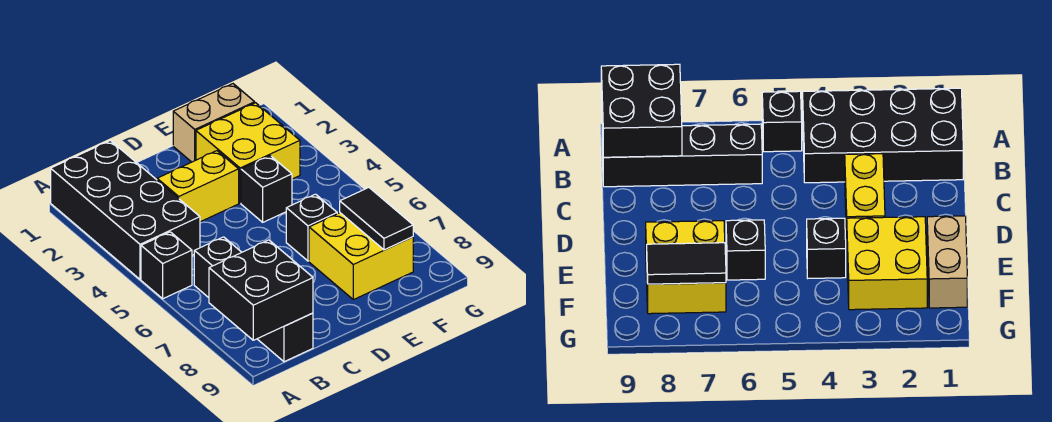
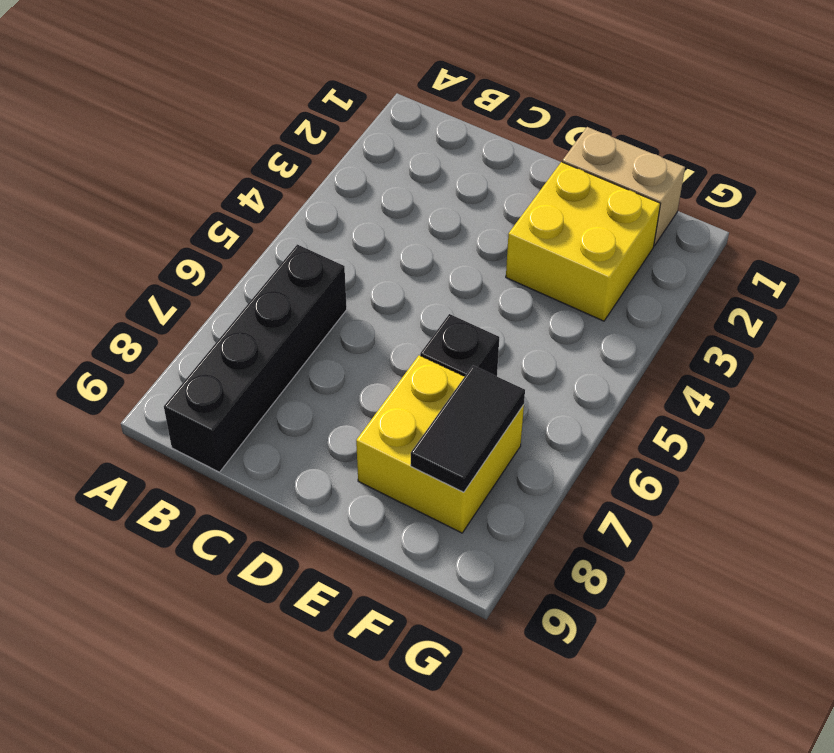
none -> black 2x4 brick [51,140,200,279]
none -> black 1x1 brick [141,232,192,299]

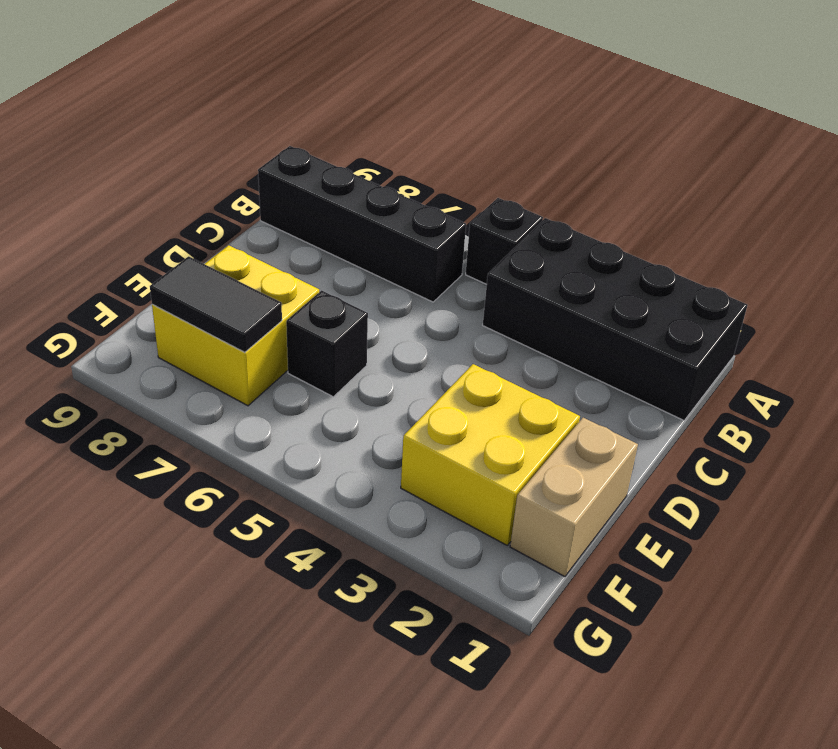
none -> yellow 1x2 brick [157,151,239,222]
none -> black 1x1 brick [241,156,292,222]

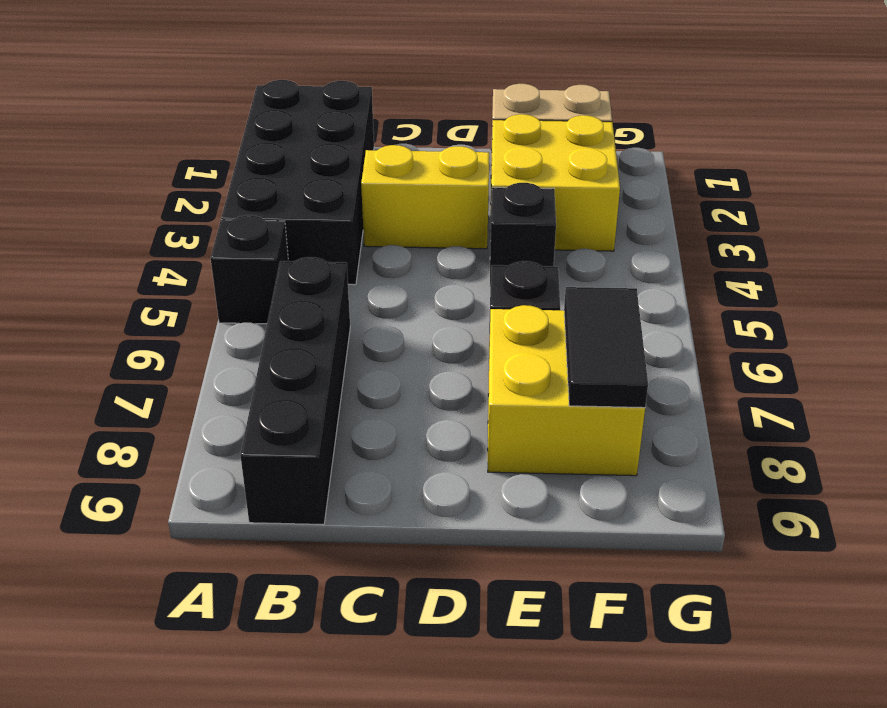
none -> black 2x2 brick [209,240,313,340]

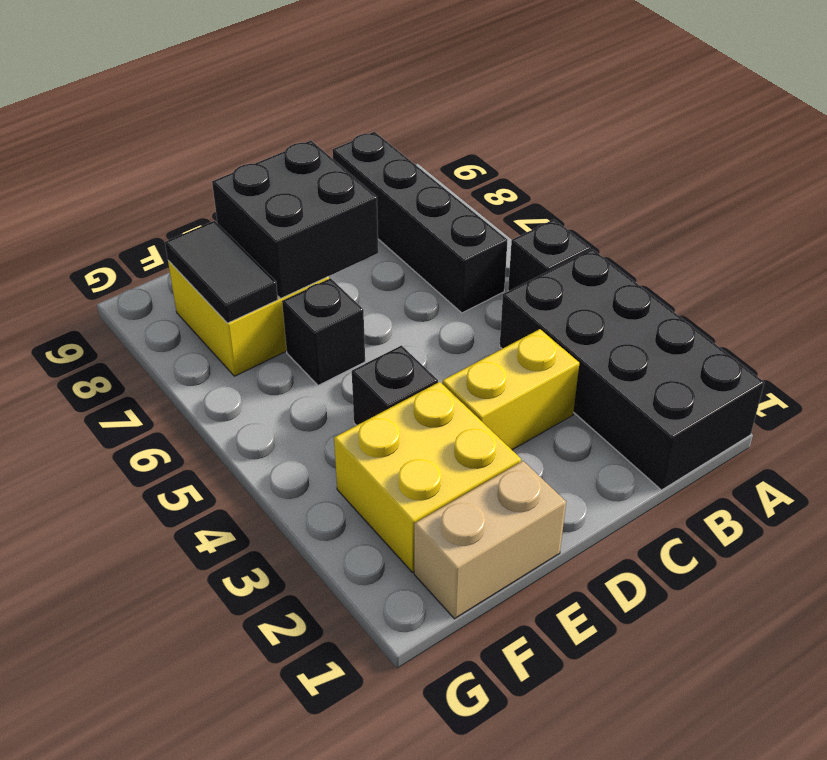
black 2x2 brick [212,141,378,299] -> black 2x2 brick moved to [209,240,313,340]

